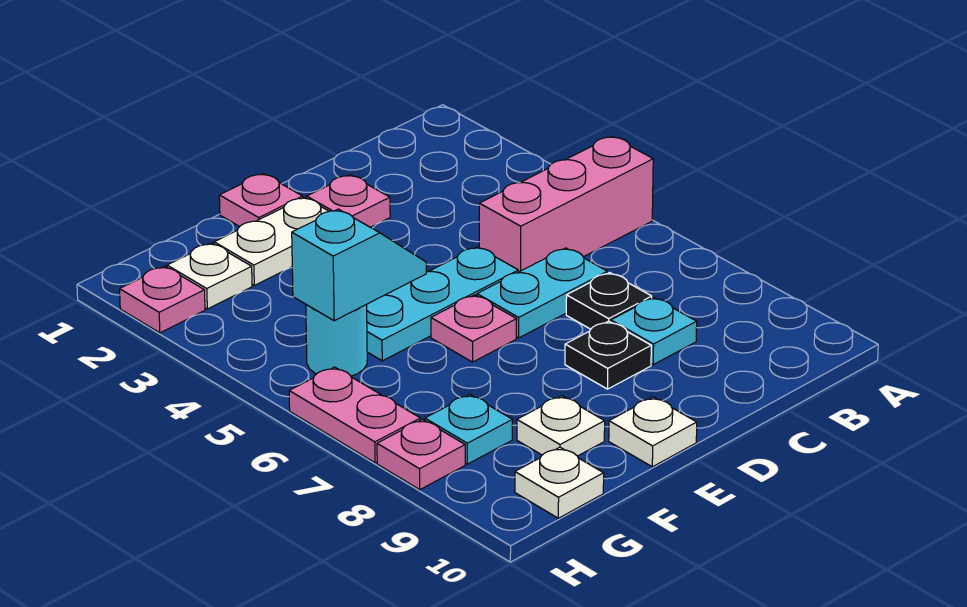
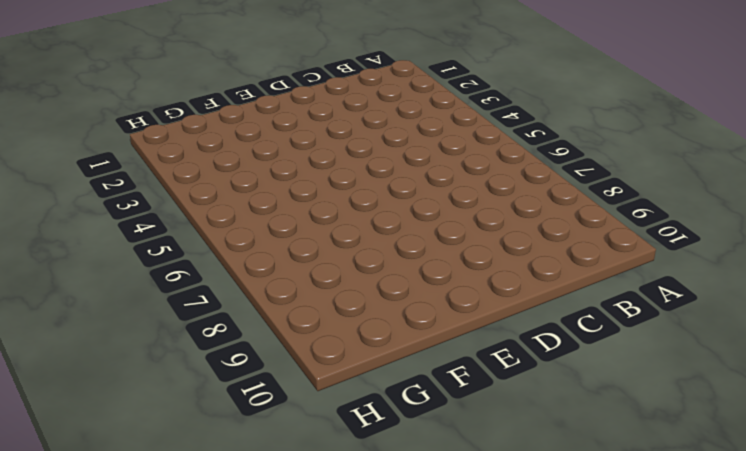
none -> pink 1x3 brick [479,136,653,272]
none -> cyan 1x2 plate [477,248,607,338]
none -> black 1x1 plate [566,273,652,329]

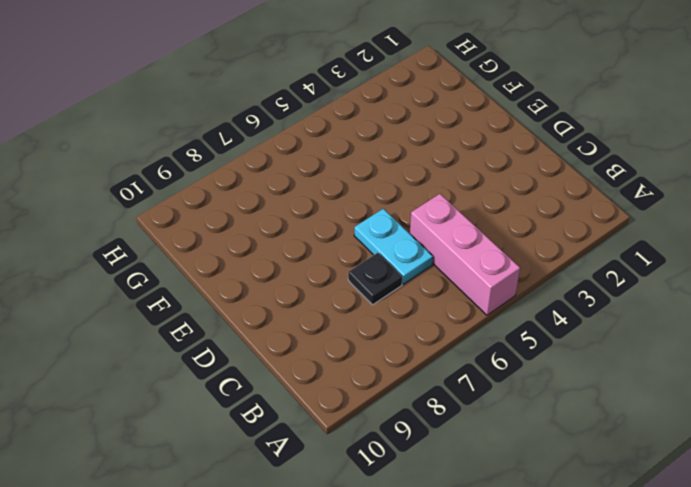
none -> cyan 1x1 plate [611,298,697,365]
none -> pink 1x1 plate [307,175,390,227]
none -> cyan 1x3 plate [367,247,518,361]

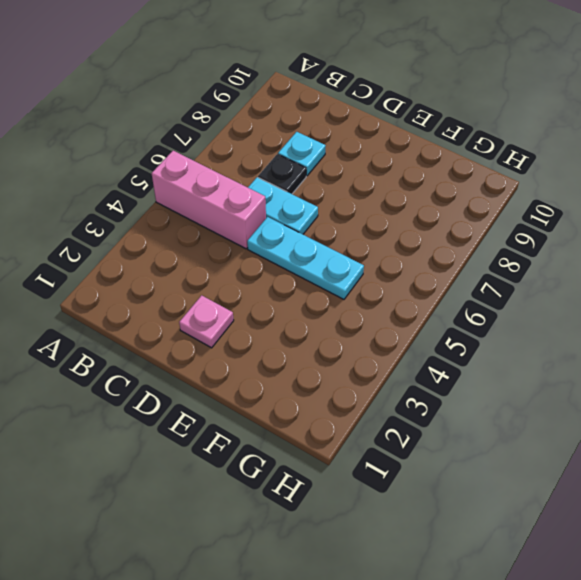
none -> black 1x1 plate [565,321,651,389]
none -> pink 1x1 plate [219,174,303,227]
none -> white 1x2 plate [214,197,329,285]

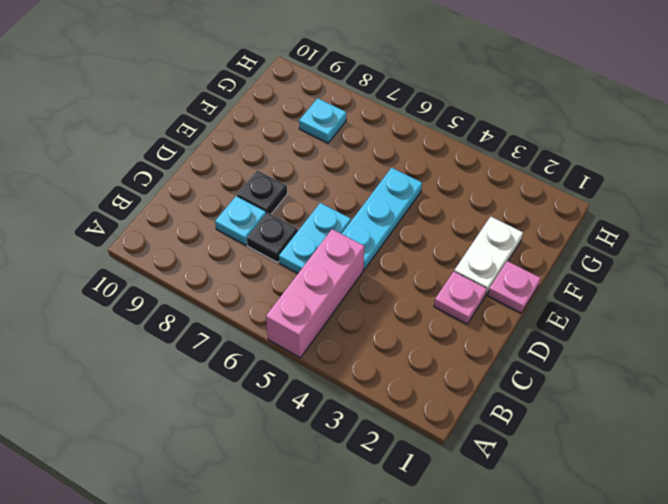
none -> pink 1x1 plate [431,295,517,362]
none -> white 1x1 plate [609,397,697,467]
none -> white 1x1 plate [517,396,605,456]

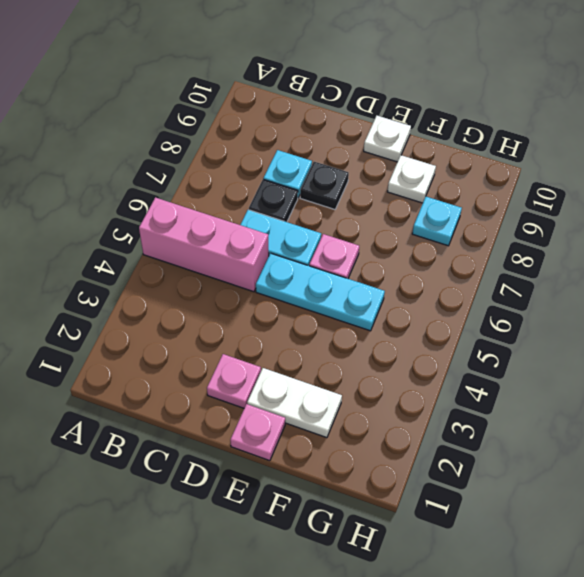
none -> white 1x1 plate [167,243,252,309]
none -> cyan 1x1 round brick [306,305,367,376]
none -> white 1x1 plate [515,447,604,518]

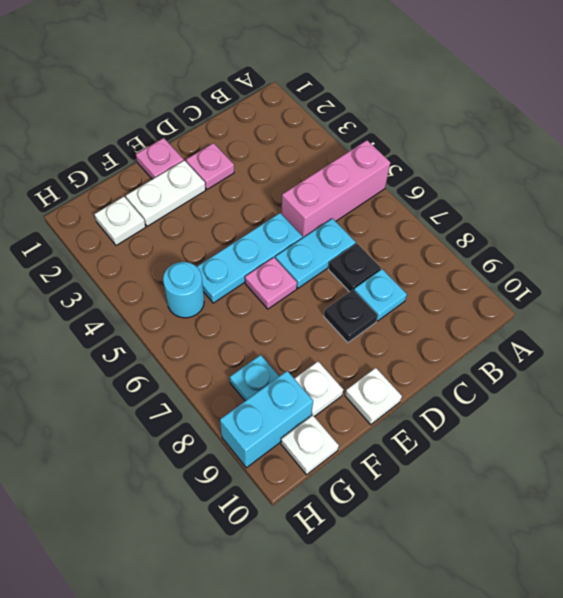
cyan 1x2 brick [220,371,313,468] -> none
none -> pink 1x1 plate [120,266,205,333]
none -> pink 1x2 plate [289,367,420,463]
none -> pink 1x1 plate [377,419,465,490]

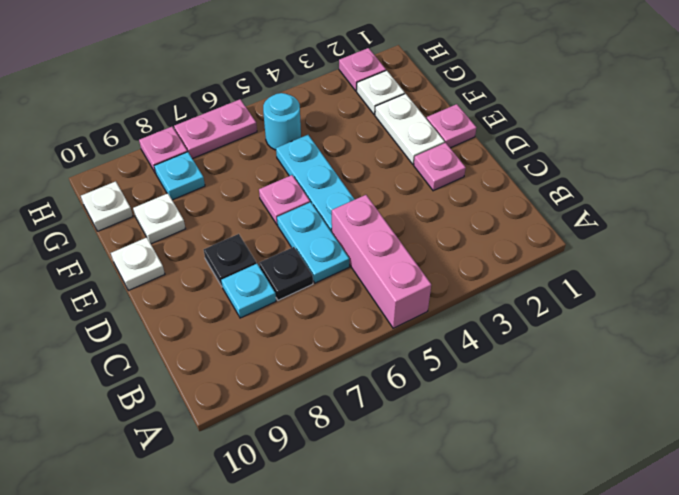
none -> cyan 1x2 slope [292,209,426,321]

